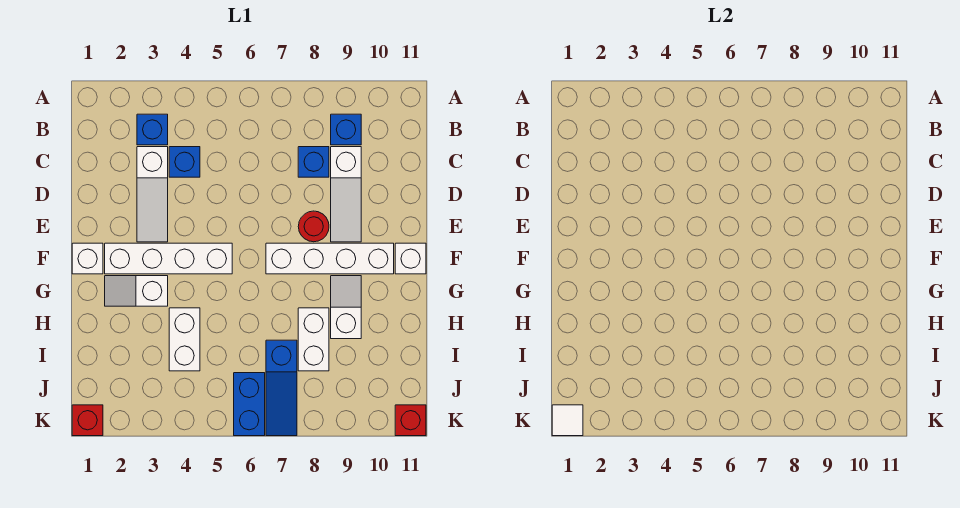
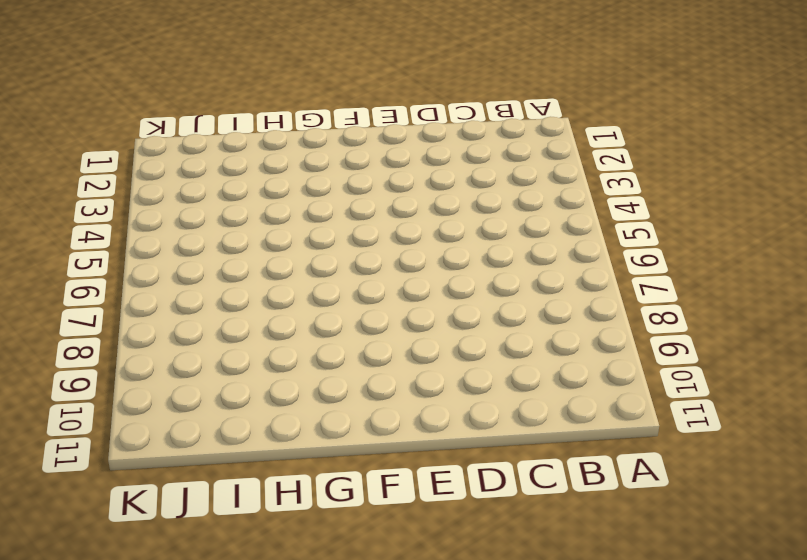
none -> blue 1x1 brick [137,114,168,145]
none -> blue 1x1 brick [331,114,361,145]
none -> white 1x3 slope [137,147,168,242]

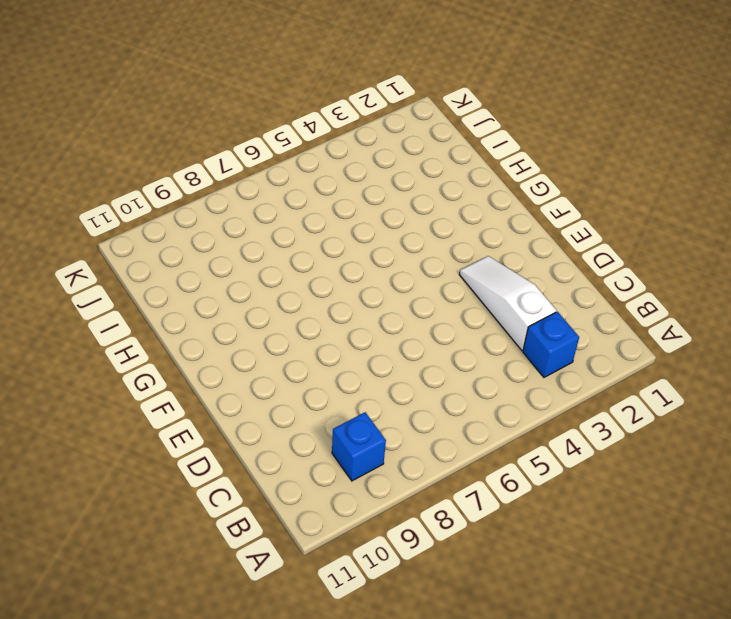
none -> blue 1x1 brick [169,147,200,177]
none -> blue 1x1 brick [298,147,329,177]
none -> white 1x3 slope [331,147,361,242]

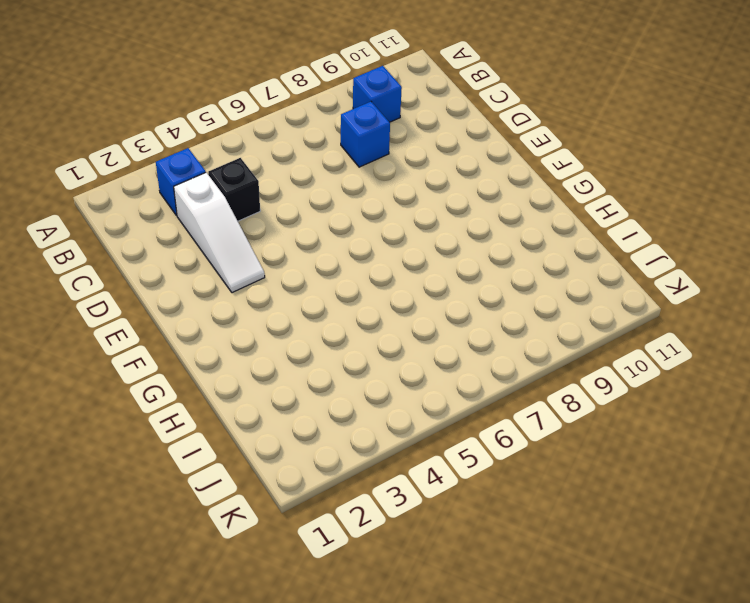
black 1x1 brick [208,158,260,221] -> blue 1x1 brick [169,147,200,177]
none -> white 1x3 slope [331,147,361,242]
none -> red 1x1 round brick [298,211,329,242]
none -> white 1x1 brick [72,243,103,274]

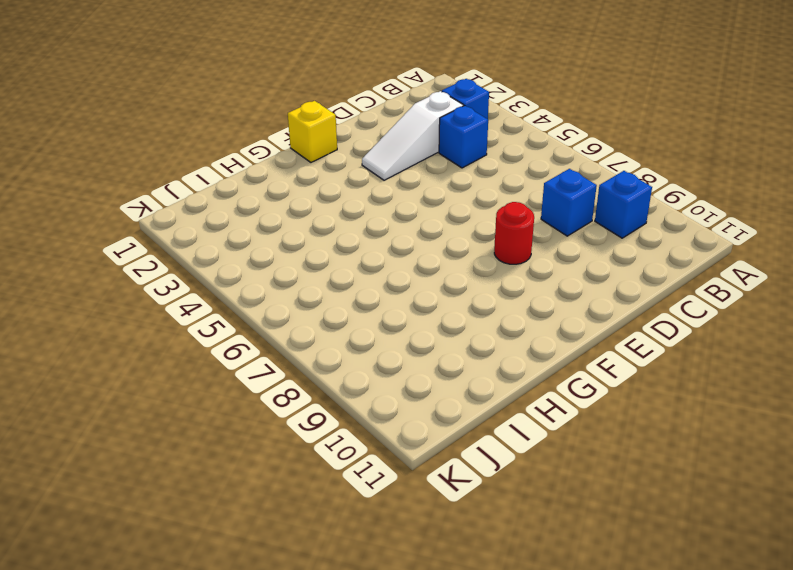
yellow 1x1 brick [288,101,337,162] -> white 1x1 brick [72,243,103,274]
none -> white 1x3 slope [331,147,361,242]
none -> white 1x4 brick [105,243,232,274]
none -> white 1x4 brick [266,243,394,274]

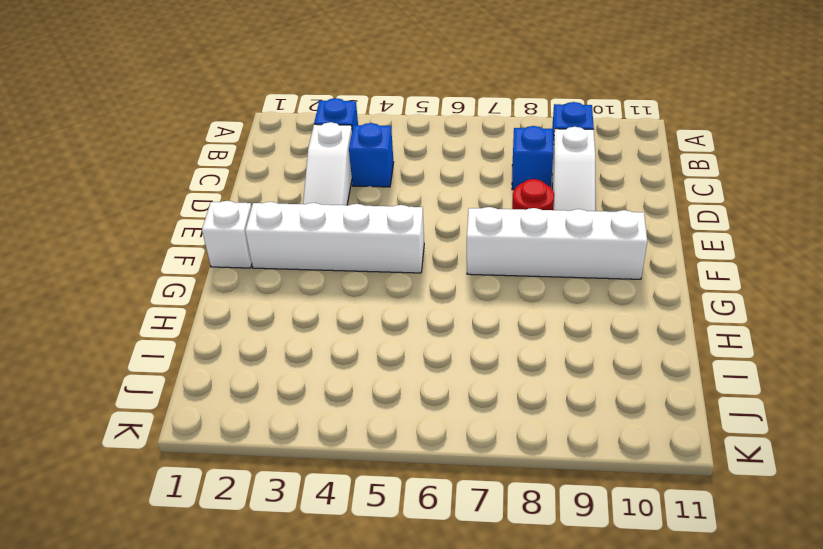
none -> white 1x1 brick [395,243,426,274]
none -> white 1x2 slope [105,276,168,306]
none -> white 1x2 slope [331,276,361,339]

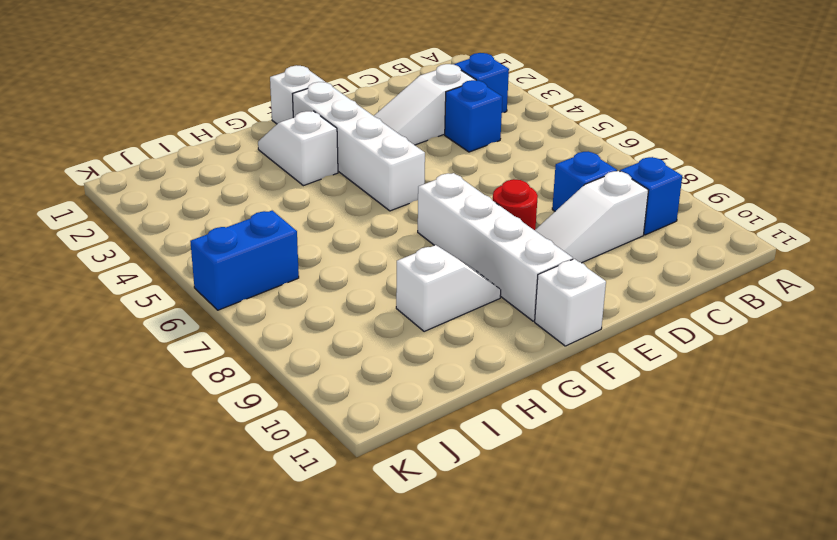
none -> white 1x2 brick [169,308,200,371]
none -> white 1x2 brick [298,308,329,371]
none -> blue 1x3 slope [266,340,297,436]

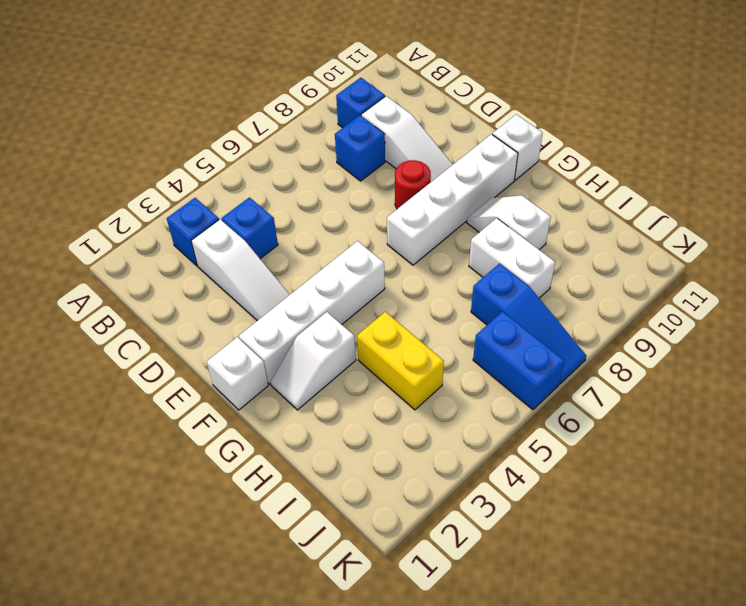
yellow 1x2 brick [357,312,444,410] -> white 1x2 brick [169,308,200,371]
none -> red 1x1 brick [72,405,103,436]
none -> red 1x1 brick [395,405,426,436]
none -> white 1x1 tile [552,405,583,436]

